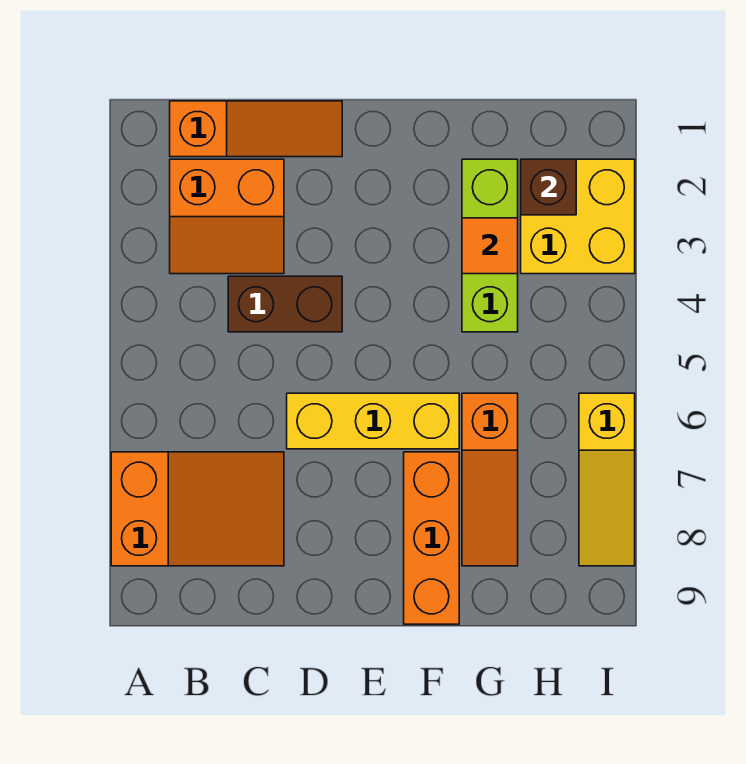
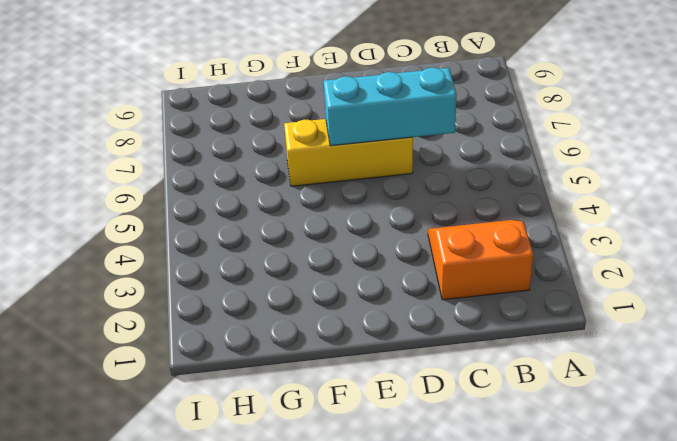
cyan 1x3 brick [324,68,457,146] -> none
none -> orange 2x3 slope [111,452,284,566]
none -> orange 1x3 slope [170,101,342,157]
none -> brown 1x2 brick [228,276,342,332]

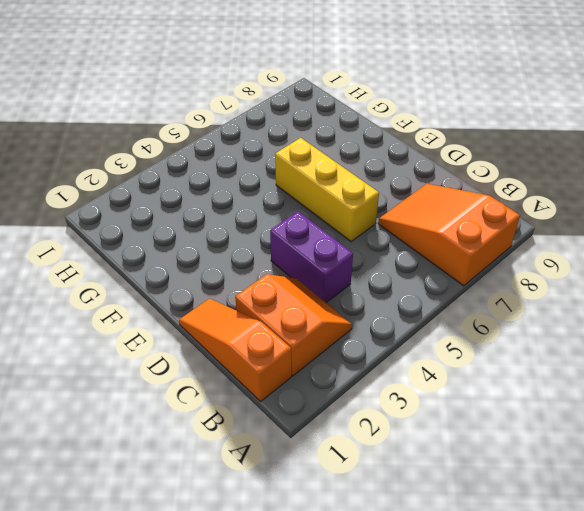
purple 1x2 brick [270,212,353,303] -> brown 1x2 brick [228,276,342,332]
none -> orange 1x3 brick [404,452,459,624]
none -> lime 1x3 brick [462,159,518,332]
none -> orange 1x3 slope [462,393,518,566]

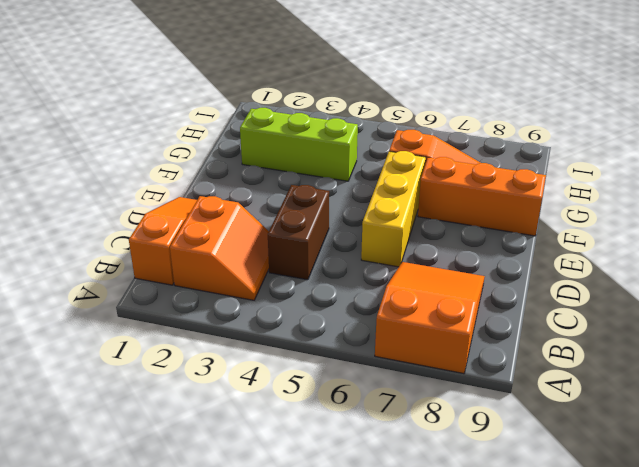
none -> yellow 2x2 brick [521,159,635,274]
none -> yellow 1x3 slope [579,393,635,566]
none -> orange 1x1 tile [462,218,518,274]

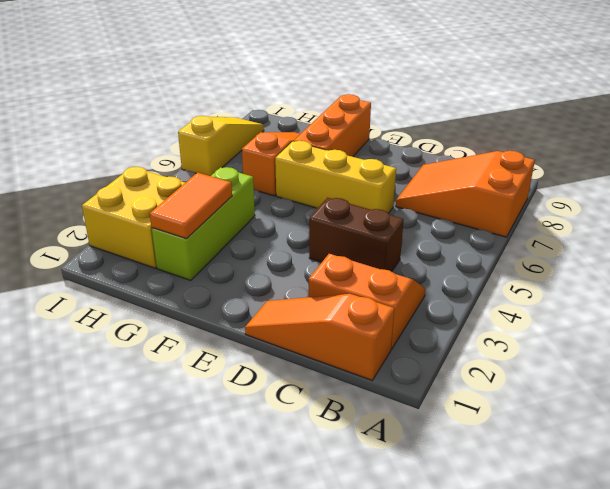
orange 1x2 tile [150,173,232,239] -> orange 1x1 tile [462,218,518,274]
none -> brown 1x1 brick [521,159,576,215]

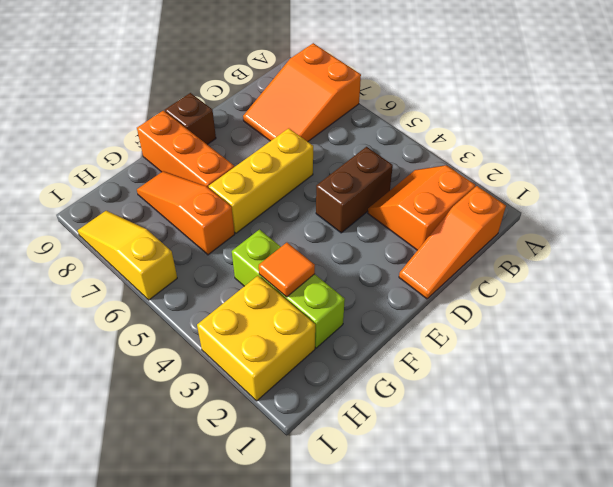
brown 1x1 brick [165,93,216,145] -> brown 1x1 brick moved to [521,159,576,215]

